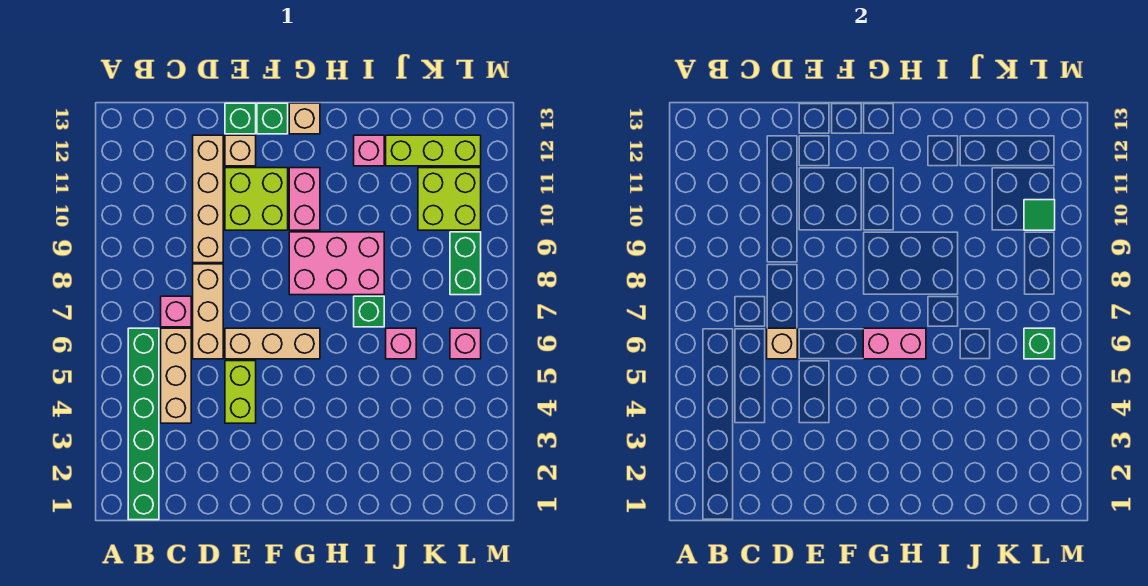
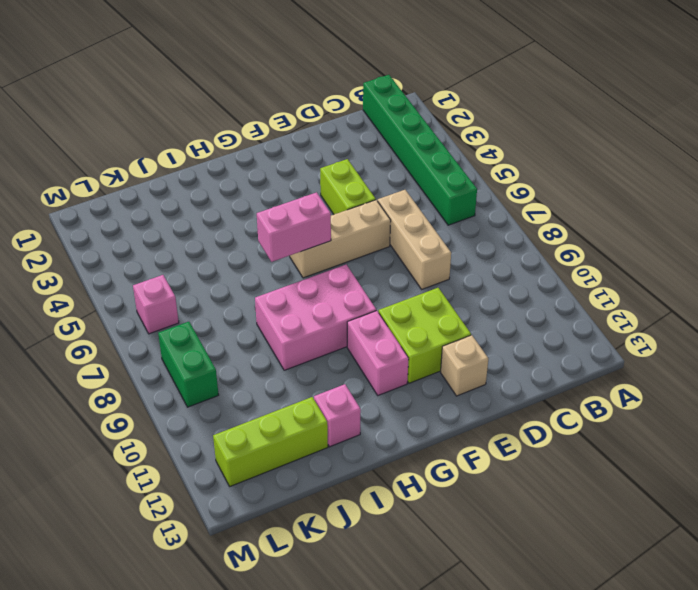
none -> tan 1x3 brick [161,328,191,423]
none -> pink 1x1 brick [161,296,191,327]
none -> tan 1x4 brick [193,135,223,263]

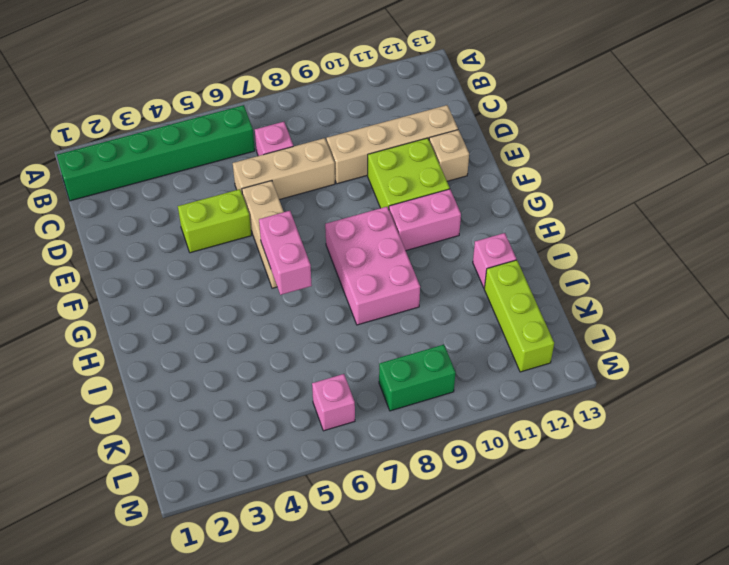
none -> tan 1x3 brick [161,328,191,423]
none -> green 1x1 brick [225,103,256,134]
none -> green 1x1 brick [257,103,288,134]

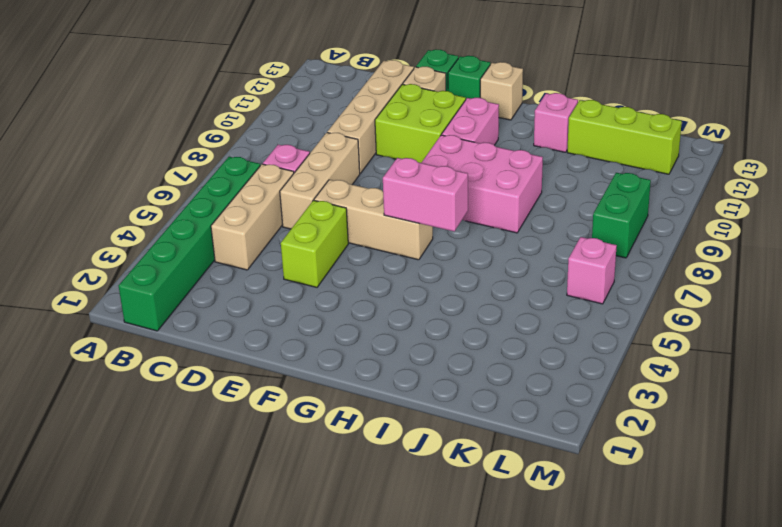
none -> green 1x1 brick [354,296,384,327]
none -> pink 1x1 brick [386,328,416,359]
none -> lime 2x2 brick [418,168,481,230]

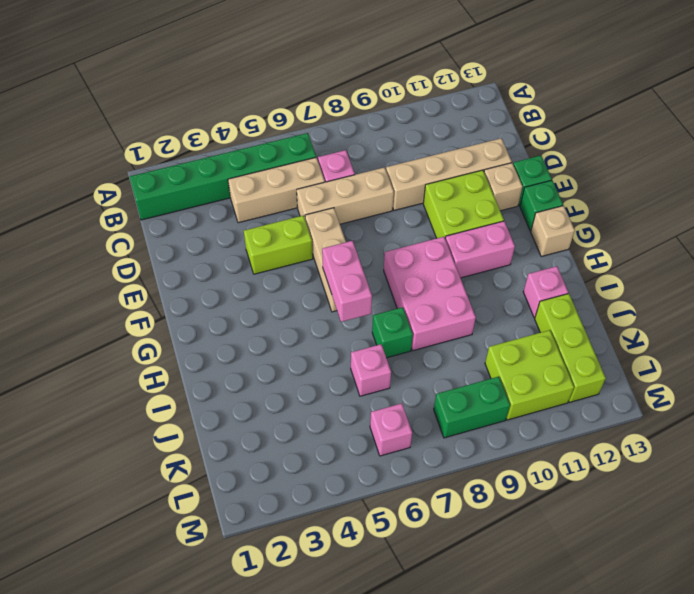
none -> tan 1x1 brick [767,328,797,359]
none -> green 1x1 brick [1024,328,1055,359]
none -> green 1x1 tile [1024,200,1055,230]

